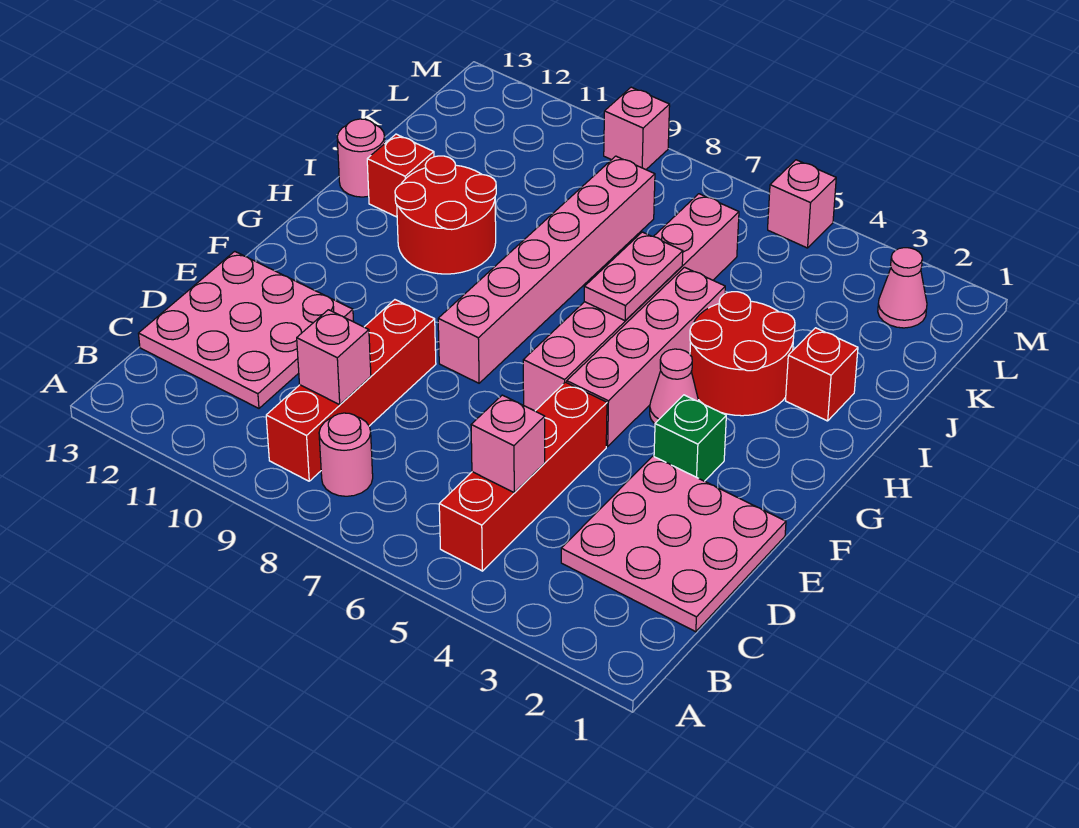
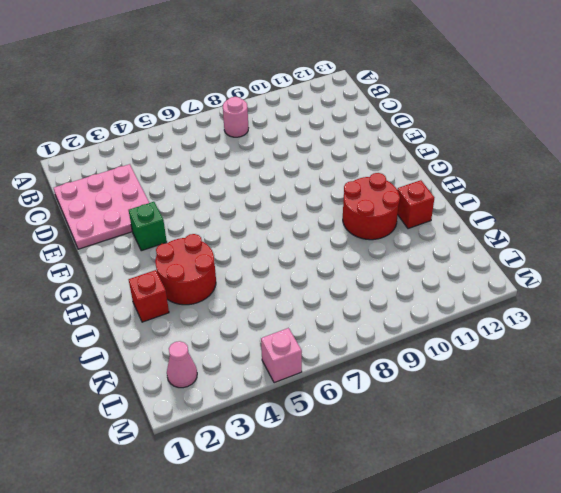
none -> red 1x4 brick [439,382,607,571]
none -> red 1x4 brick [266,300,436,481]
none -> pink 3x3 plate [138,251,354,408]

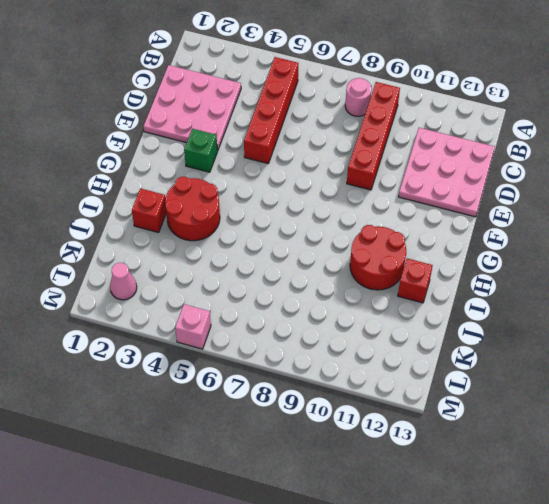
none -> pink 1x4 brick [567,267,725,447]
none -> pink 1x6 brick [523,194,739,411]
none -> pink 1x6 brick [438,156,655,383]

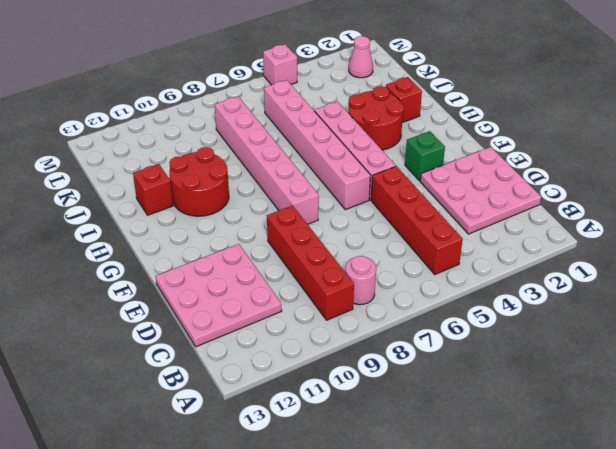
none -> pink 1x1 cone [650,349,699,424]
none -> pink 1x1 round brick [337,119,385,197]
none -> pink 1x1 brick [604,87,670,170]

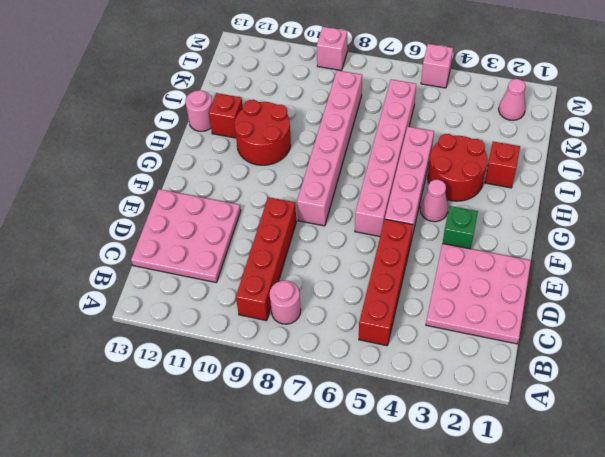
none -> pink 1x1 brick [471,395,545,492]
none -> pink 1x1 brick [297,310,371,405]
none -> pink 1x2 plate [584,232,683,321]

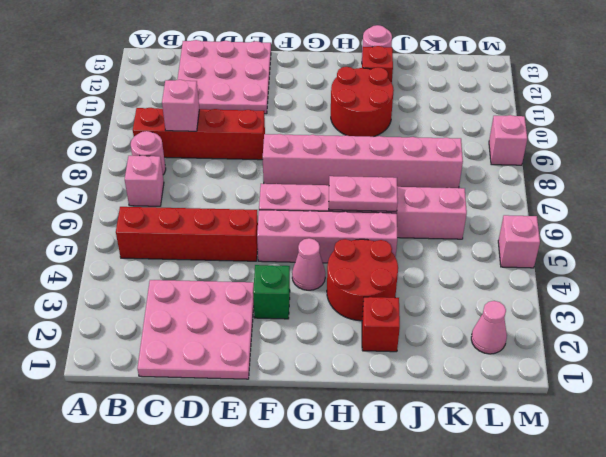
pink 1x1 brick [125,156,164,206] -> pink 1x1 brick moved to [471,395,545,492]

